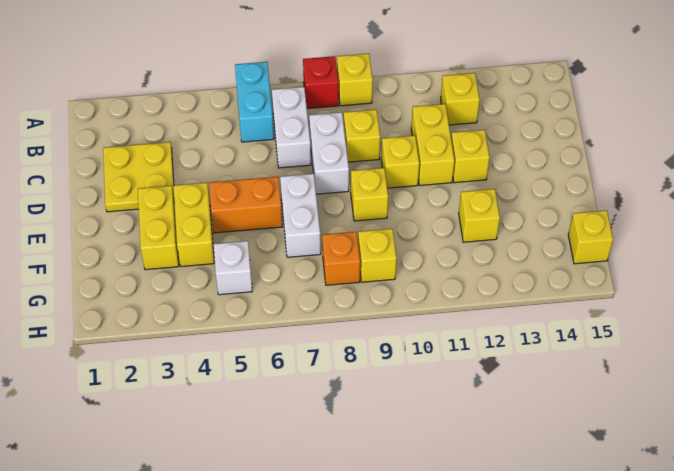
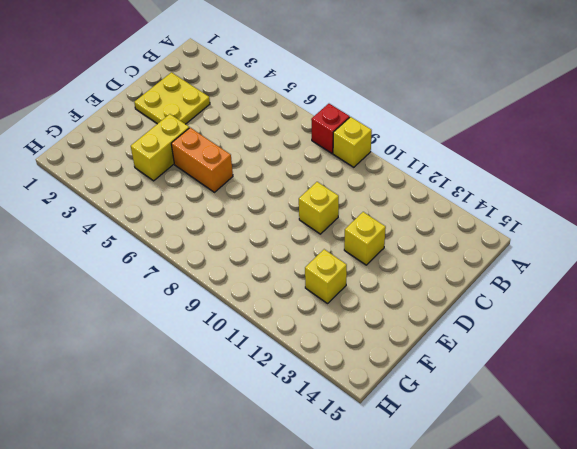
none -> cyan 1x2 brick [235,62,274,142]
none -> white 1x2 brick [272,87,311,168]
none -> yellow 1x1 brick [441,73,480,125]

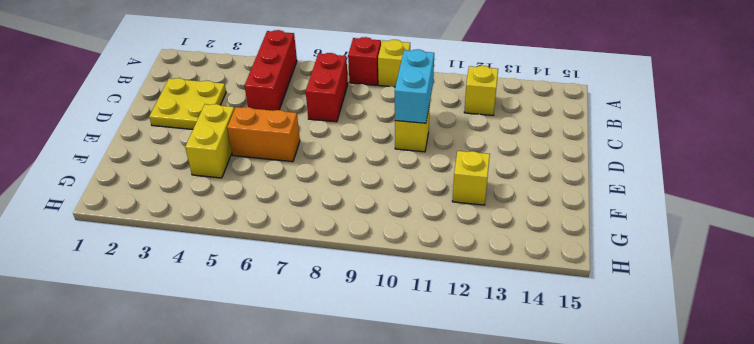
red 1x3 brick [245,30,297,111] -> none
red 1x2 brick [306,53,348,122] -> white 1x2 brick [272,87,311,168]
cyan 1x2 brick [395,49,434,123] -> cyan 1x2 brick moved to [235,62,274,142]
none -> white 1x2 brick [309,112,349,194]
none -> yellow 1x1 brick [344,110,380,162]
none -> yellow 1x2 brick [411,104,455,185]

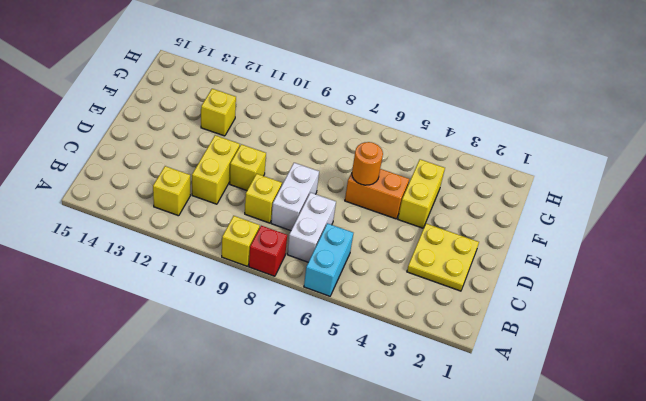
orange 1x1 round brick [352,142,383,185] -> none
none -> yellow 1x1 brick [451,130,490,183]
none -> yellow 1x2 brick [138,186,179,270]
none -> white 1x2 brick [280,174,321,257]

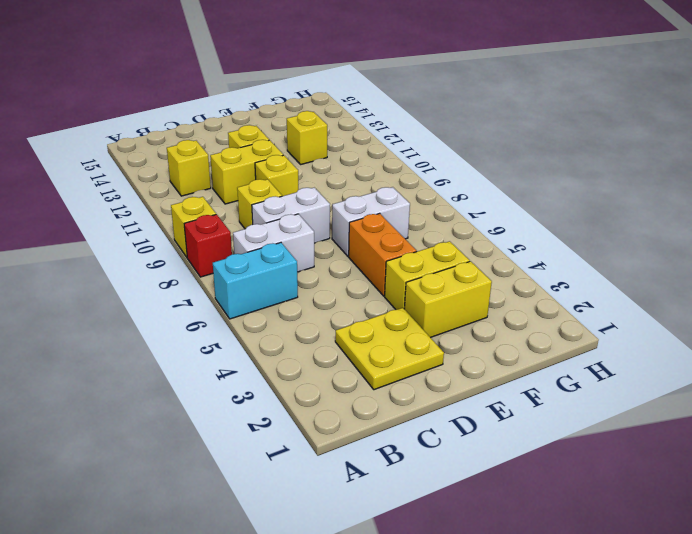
none -> yellow 1x1 brick [351,168,388,221]
none -> white 1x1 brick [214,241,252,295]
none -> orange 1x1 brick [322,232,360,285]

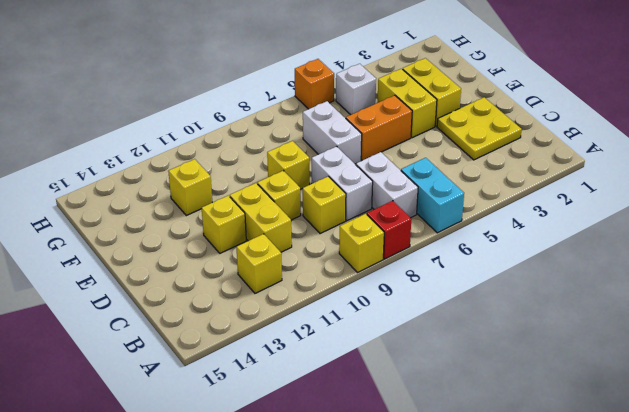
orange 1x1 brick [295,59,334,109] -> orange 1x1 brick moved to [322,232,360,285]
none -> yellow 1x1 brick [358,229,397,282]
none -> yellow 1x1 brick [568,210,613,264]

